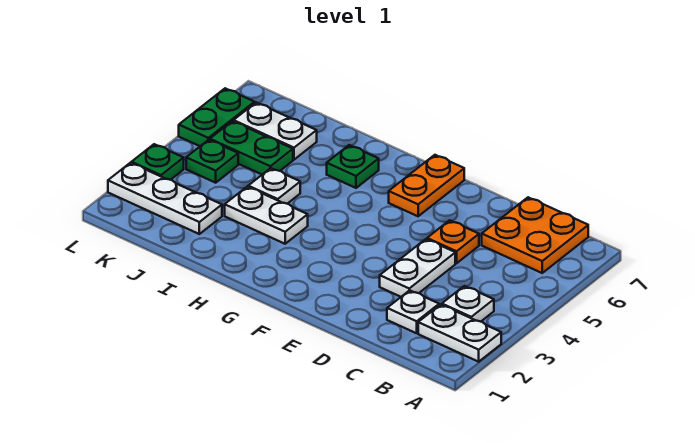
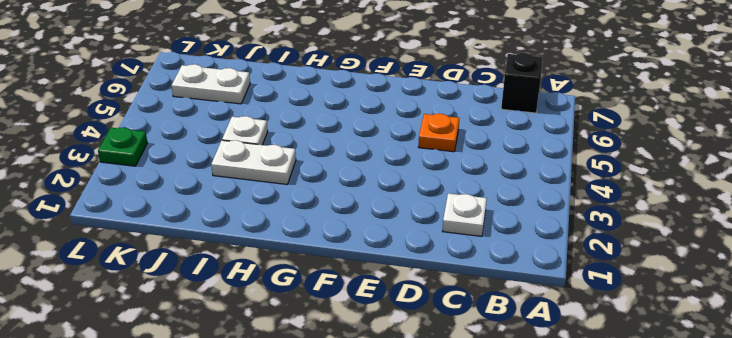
black 1x1 brick [501,53,543,113] -> orange 2x2 plate [482,197,588,273]
none -> white 1x2 plate [418,305,501,362]
none -> white 1x1 plate [442,286,494,322]
none -> white 1x2 plate [380,239,455,297]

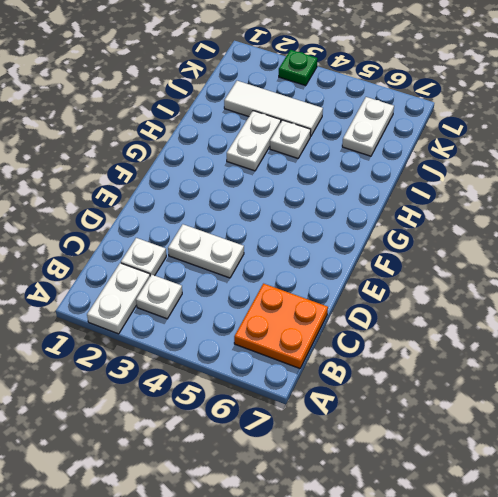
white 1x3 tile [224,81,323,136] -> white 1x3 plate [108,163,222,234]
none -> orange 1x1 plate [427,220,479,263]
none -> orange 1x2 plate [389,155,464,216]
none -> green 1x1 plate [327,145,379,188]

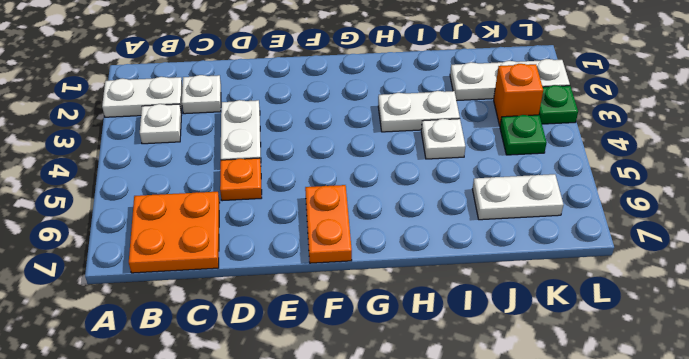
orange 1x1 brick [494,64,543,125] -> none
none -> green 1x1 plate [327,145,379,188]
none -> green 1x2 plate [210,121,293,174]
none -> green 1x2 plate [179,88,255,146]

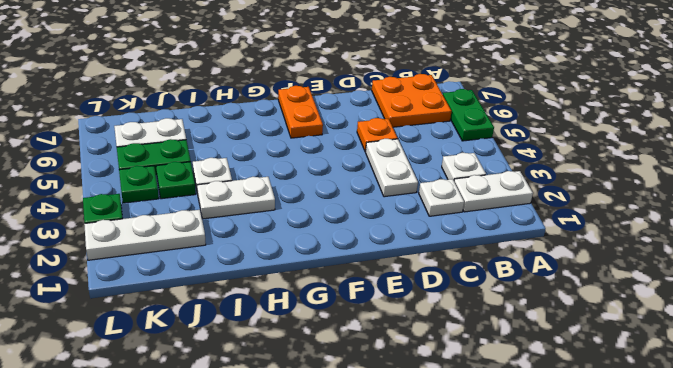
green 1x2 plate [443,89,494,141] -> green 1x2 plate moved to [179,88,255,146]
green 1x1 plate [156,162,196,199] -> green 1x1 plate moved to [327,145,379,188]

